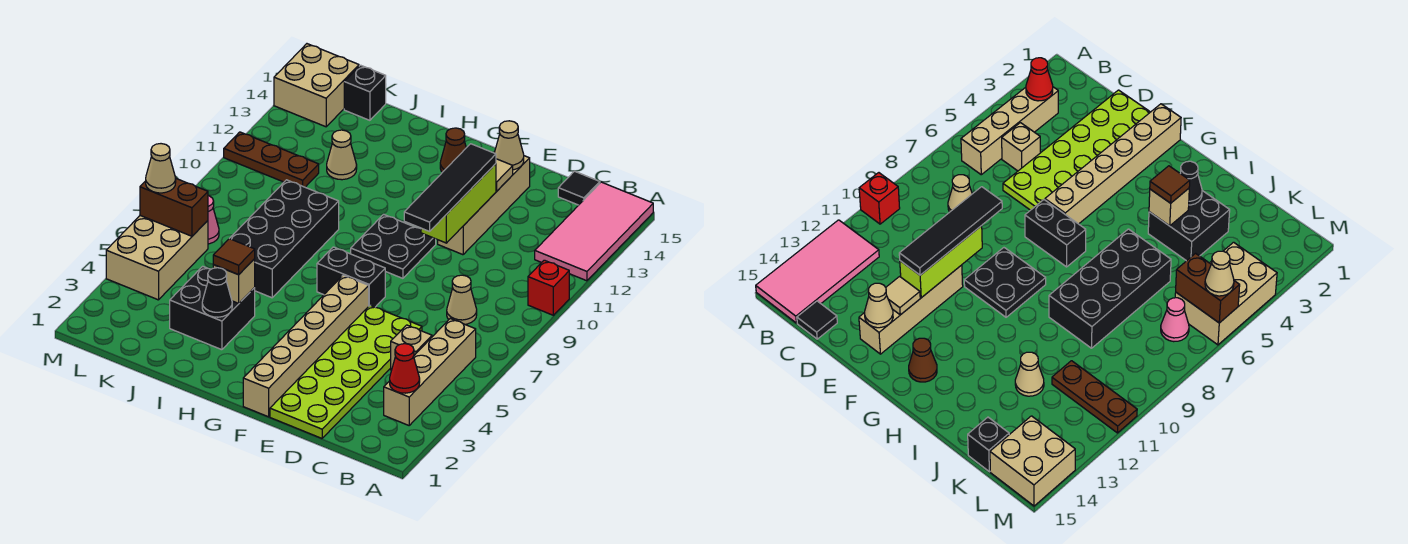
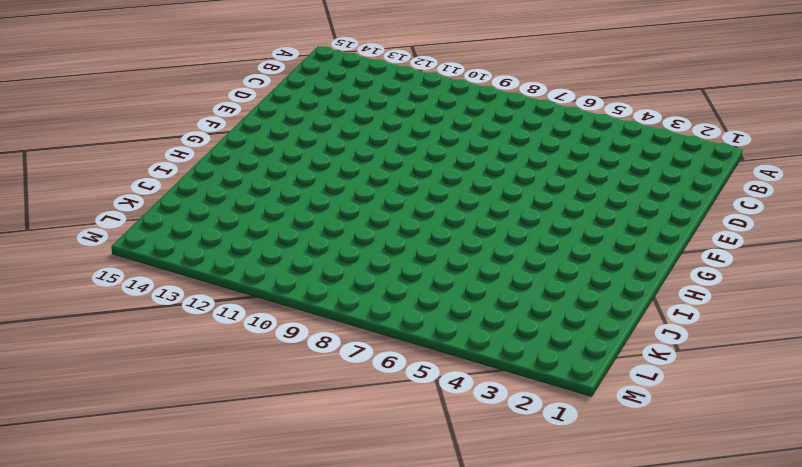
none -> red 1x1 brick [528,260,569,315]
none -> pink 2x4 tile [535,182,653,281]
none -> tan 1x4 brick [384,319,476,425]
none -> tan 1x1 brick [391,325,432,370]

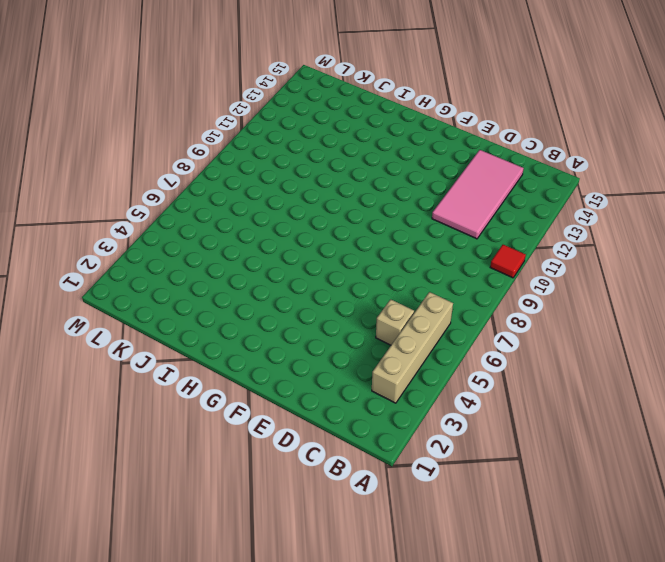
red 1x1 tile [490,245,526,278] -> red 1x1 brick [528,260,569,315]
pink 2x4 tile [432,150,524,239] -> pink 2x4 tile moved to [535,182,653,281]
none -> tan 1x1 cone [447,275,477,324]
none -> black 1x1 tile [558,171,600,205]
none -> lime 2x6 plate [270,305,422,438]
none -> tan 1x4 brick [438,156,530,255]

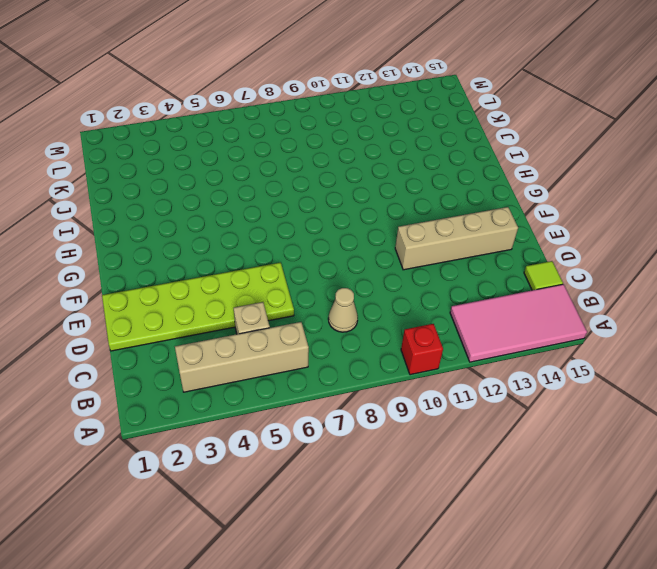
lime 1x1 tile [524,261,563,290] -> black 1x1 tile [558,171,600,205]
none -> tan 1x6 brick [243,275,369,417]
none -> black 1x2 brick [317,247,385,307]
none -> black 2x2 plate [351,214,436,278]
none -> brown 1x1 cone [440,128,466,172]

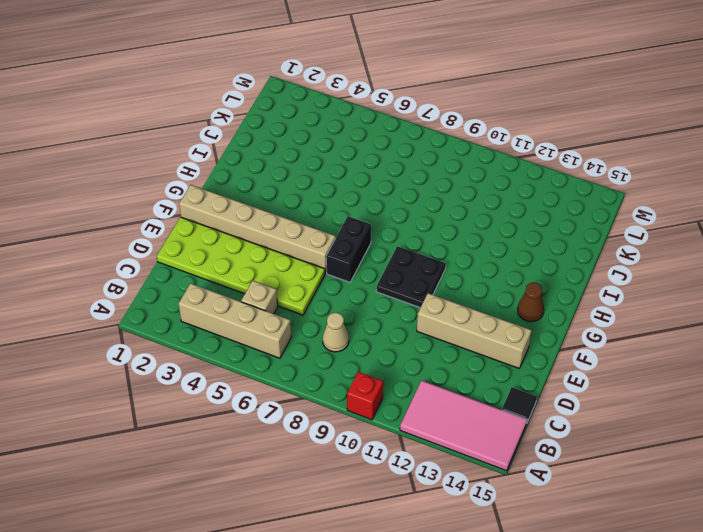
none -> black 2x2 brick [170,266,255,350]
none -> black 2x4 brick [229,180,339,298]
none -> tan 1x1 cone [327,130,357,180]
none -> brown 1x3 plate [224,132,319,187]

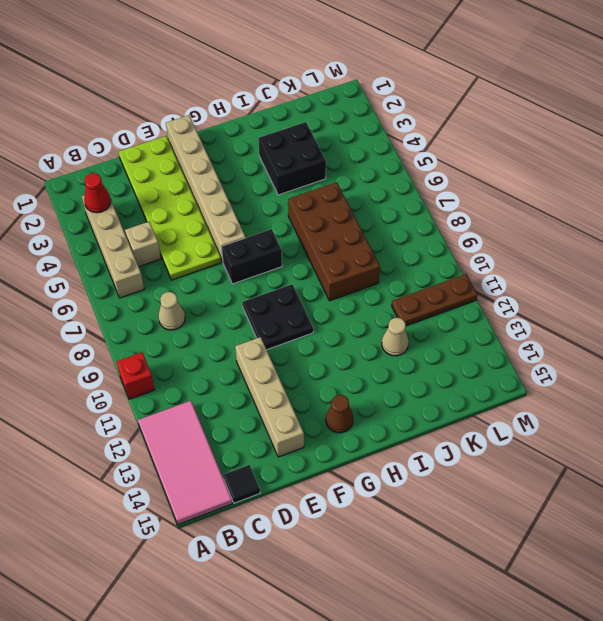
brown 2x4 brick [288,182,380,301] -> black 2x4 brick [229,180,339,298]
none -> black 1x1 brick [344,65,386,120]
none -> tan 2x3 brick [106,216,208,300]
none -> pink 1x1 cone [208,196,219,244]
none -> tan 2x2 brick [274,44,359,127]

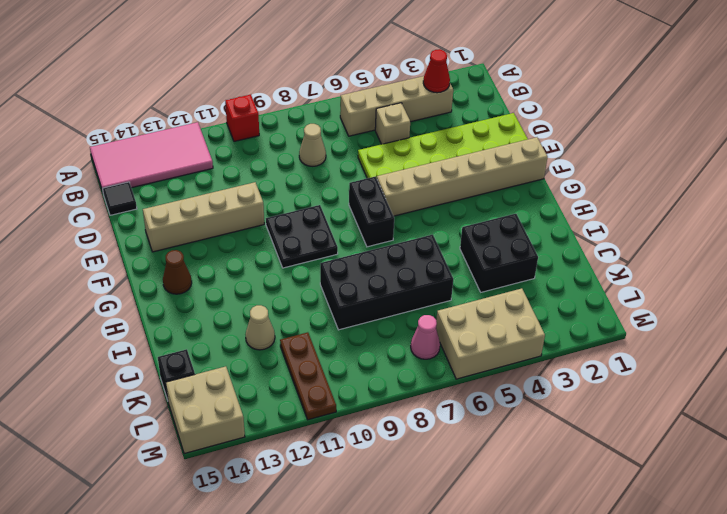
none -> lime 1x3 brick [421,164,496,243]
none -> tan 1x1 tile [496,159,513,191]
none -> tan 1x1 cone [495,121,524,170]
none -> black 1x1 cone [202,268,232,317]

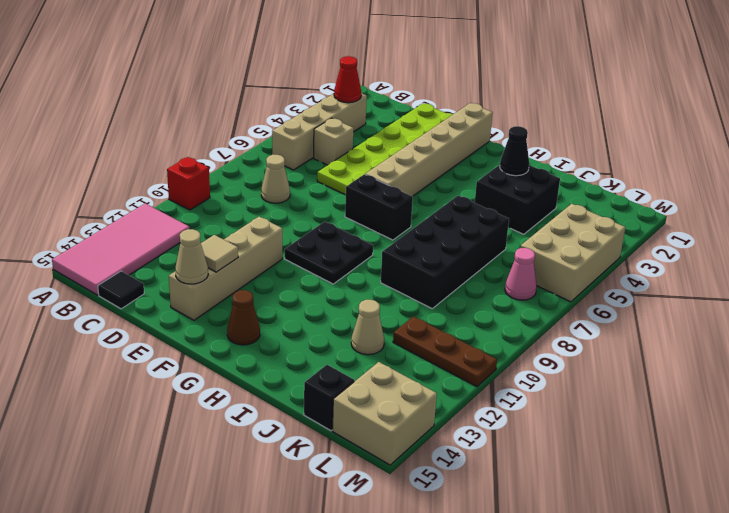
none -> lime 1x3 brick [421,164,496,243]
none -> tan 1x1 brick [213,259,255,303]
none -> brown 1x2 brick [140,179,208,236]
none -> black 1x4 tile [404,144,496,231]

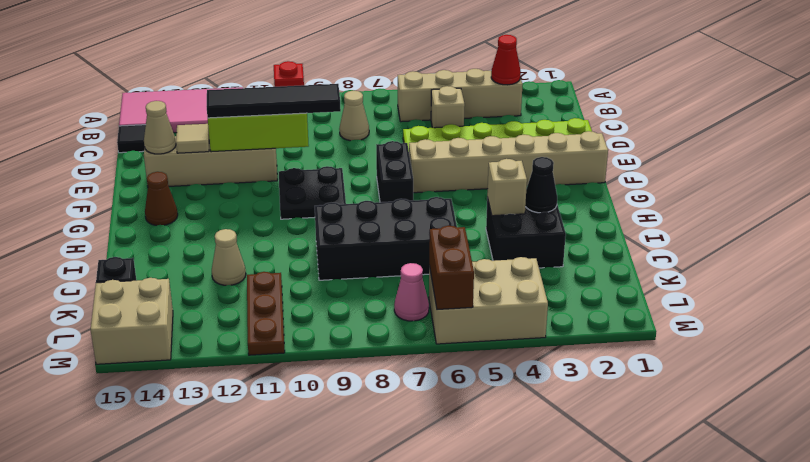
none -> brown 1x1 tile [213,239,255,275]
none -> tan 1x1 cone [146,144,176,193]

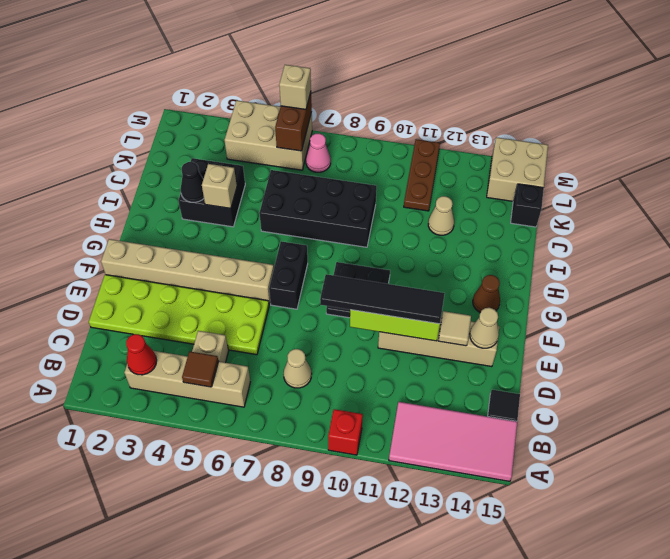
brown 1x1 tile [182,351,219,387] -> brown 1x1 tile moved to [213,239,255,275]
tan 1x1 brick [279,65,311,109] -> tan 1x1 cone [146,144,176,193]

